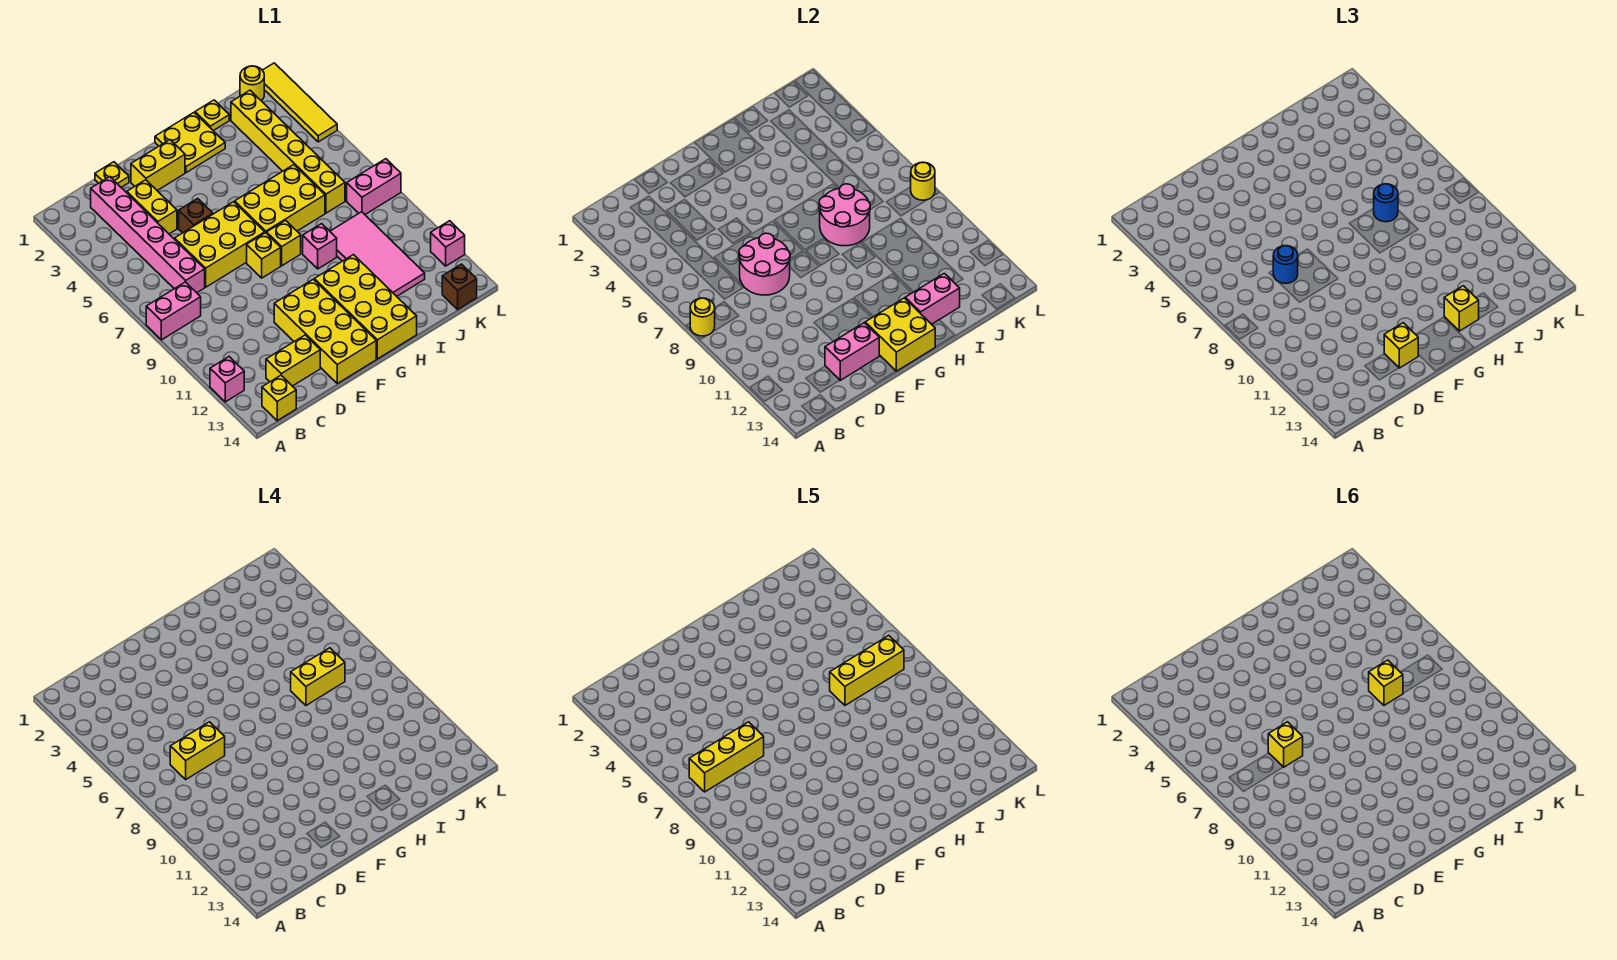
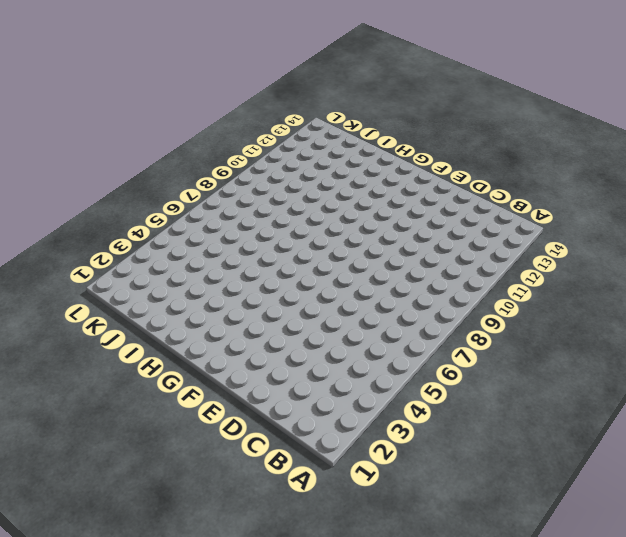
none -> pink 1x2 brick [146,282,201,340]
none -> pink 1x1 brick [210,357,244,402]
none -> yellow 1x1 brick [262,375,296,421]
none -> pink 1x6 brick [91,177,205,293]

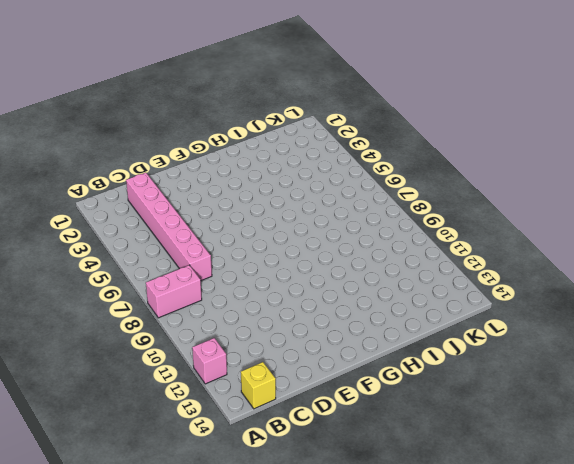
none -> yellow 1x2 brick [266,335,320,386]
none -> yellow 1x1 plate [95,162,129,187]
none -> yellow 1x2 brick [127,180,177,234]
none -> yellow 2x3 brick [175,202,265,287]

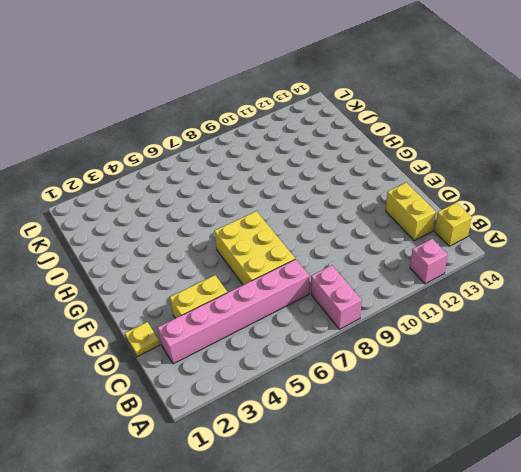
none -> yellow 1x2 brick [131,140,185,190]
none -> brown 1x1 brick [179,199,213,233]
none -> yellow 2x4 brick [274,279,376,384]
none -> yellow 1x1 brick [247,233,281,278]

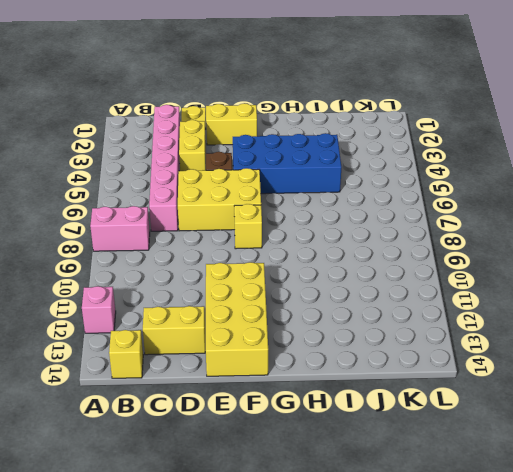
blue 2x4 brick [233,133,341,194] -> none
none -> yellow 2x2 plate [155,113,225,173]
none -> yellow 2x3 brick [235,165,325,233]
none -> yellow 1x1 brick [267,220,301,266]
none -> yellow 2x4 brick [314,255,417,359]

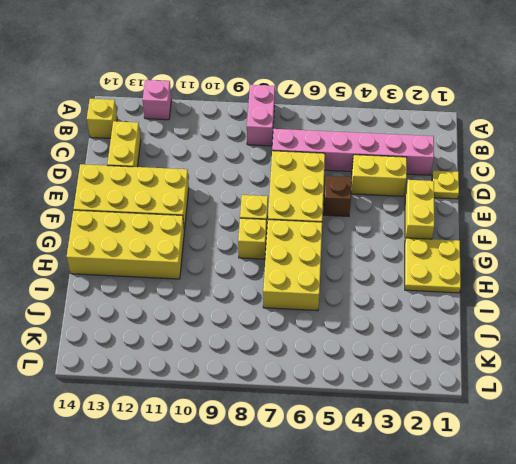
none -> pink 1x1 brick [303,224,337,269]
none -> yellow 1x1 plate [195,100,229,131]
none -> pink 2x4 tile [330,212,425,296]
none -> yellow 1x6 brick [231,90,345,213]

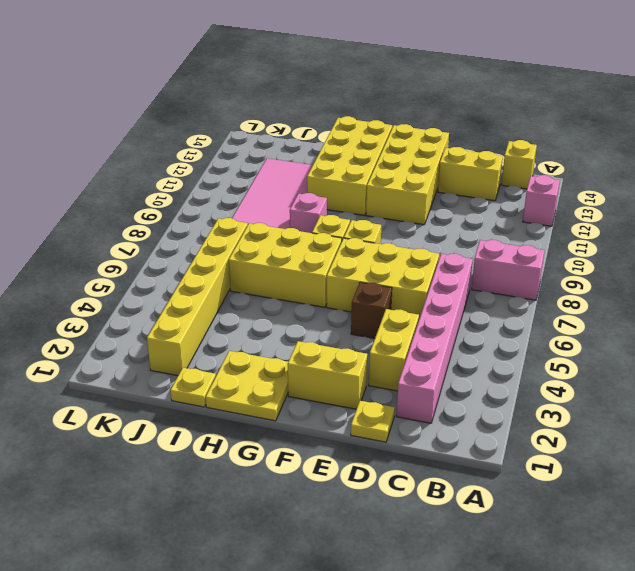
none -> yellow 1x1 round brick [240,66,264,101]
none -> pink 1x2 brick [347,159,401,214]
none -> brown 1x1 brick [442,264,477,309]
none -> yellow 1x4 tile [263,63,337,142]

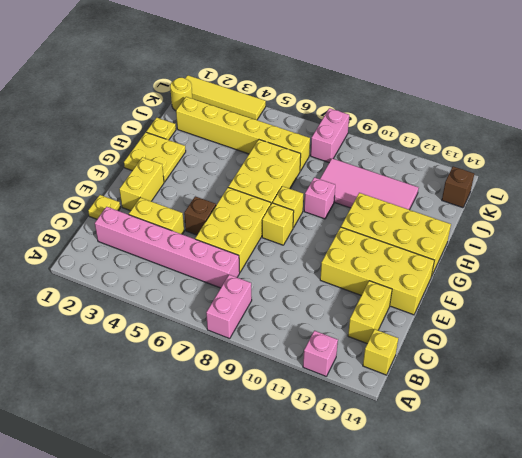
none -> pink 1x1 brick [431,221,465,266]
none -> yellow 1x1 round brick [690,298,715,336]
none -> pink 2x2 round brick [739,233,790,295]
none -> pink 1x2 brick [825,323,879,380]

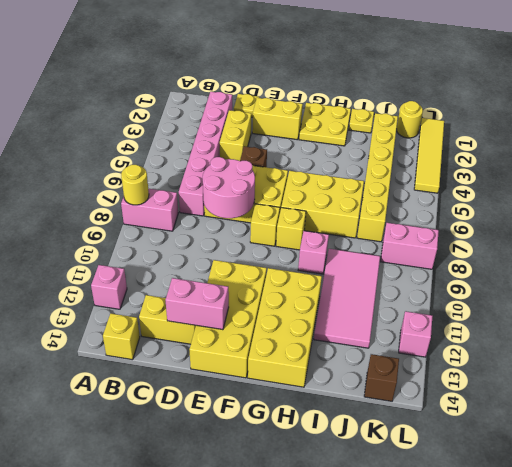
none -> yellow 2x2 brick [865,298,935,371]
none -> pink 2x2 round brick [819,184,870,246]
none -> pink 1x2 brick [905,273,960,324]
none -> yellow 1x1 round brick [911,162,935,200]

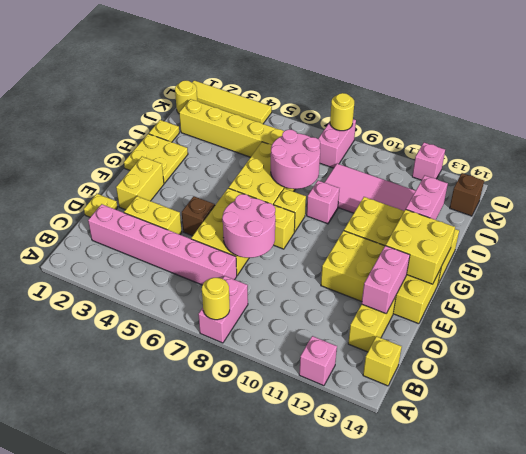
none -> blue 1x1 round brick [1273,246,1298,283]
none -> yellow 1x1 brick [1384,323,1418,368]
none -> yellow 1x1 brick [1444,286,1479,331]
none -> blue 1x1 round brick [1374,184,1398,222]

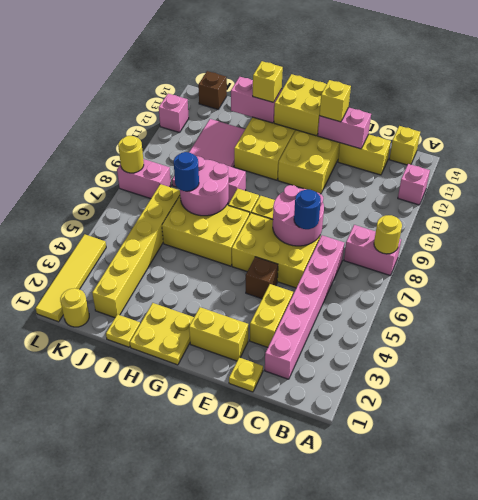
none -> yellow 1x2 brick [170,722,225,779]
none -> yellow 1x2 brick [291,648,345,705]
none -> yellow 1x3 brick [689,722,764,792]
none -> yellow 1x3 brick [830,636,904,705]

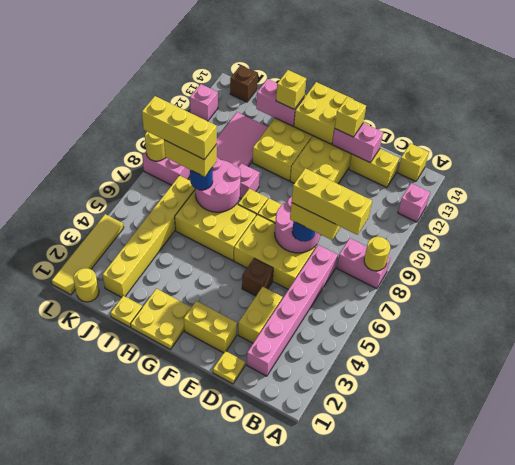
none -> yellow 1x1 brick [1268,722,1303,767]
none -> yellow 1x1 brick [1369,660,1403,705]

